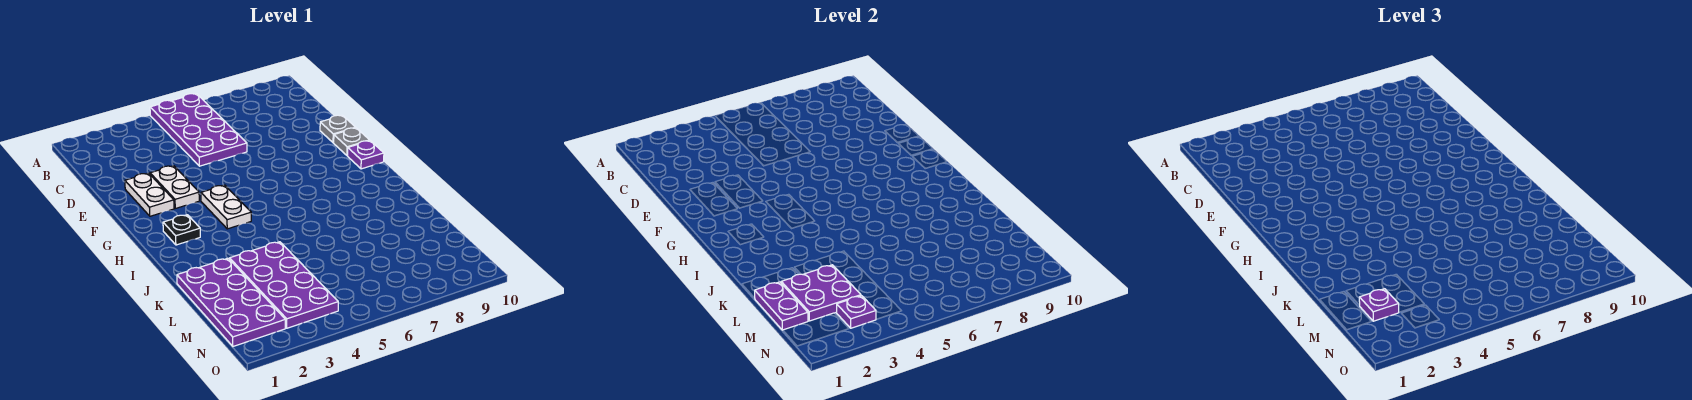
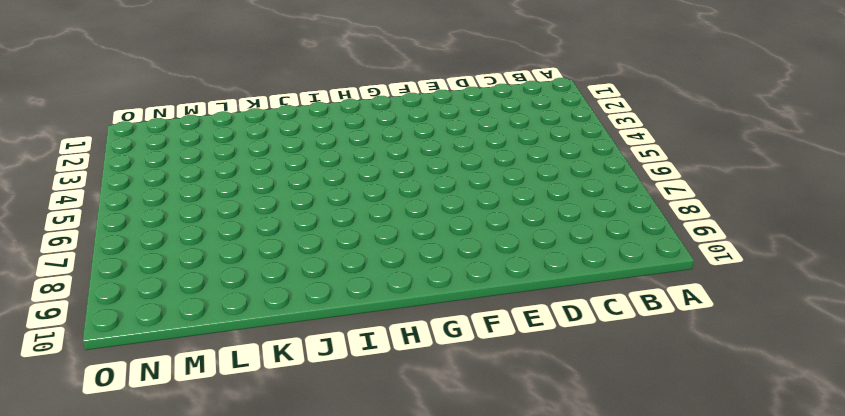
none -> purple 2x4 plate [150,94,247,166]
none -> white 1x2 plate [125,173,174,216]
none -> white 1x2 plate [150,166,199,208]

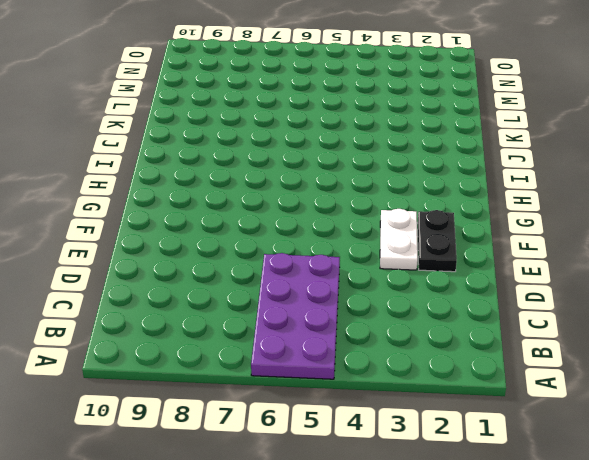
black 1x2 plate [417,210,457,272] -> white 1x2 plate [125,173,174,216]
none -> grey 1x1 plate [320,115,356,143]
none -> grey 1x1 plate [334,128,370,156]
none -> white 1x2 plate [201,185,251,229]

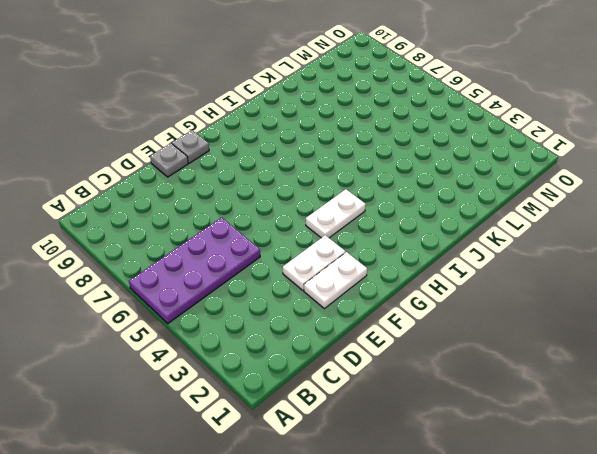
none -> purple 1x1 plate [348,141,384,169]
none -> black 1x1 plate [163,215,200,245]
none -> purple 2x4 plate [177,258,285,346]

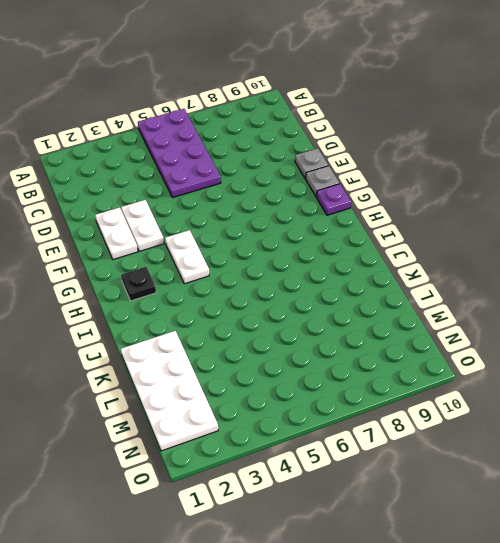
white 2x4 plate [121,331,218,451] -> purple 2x4 plate [177,258,285,346]
none -> purple 2x4 plate [230,242,338,328]
none -> purple 1x2 plate [755,282,808,330]
none -> purple 2x2 plate [781,265,861,321]

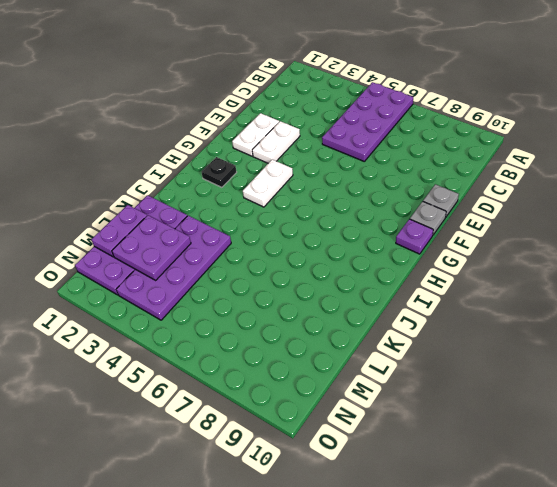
none -> purple 1x1 plate [836,296,876,328]
none -> purple 1x1 plate [1359,289,1399,321]

